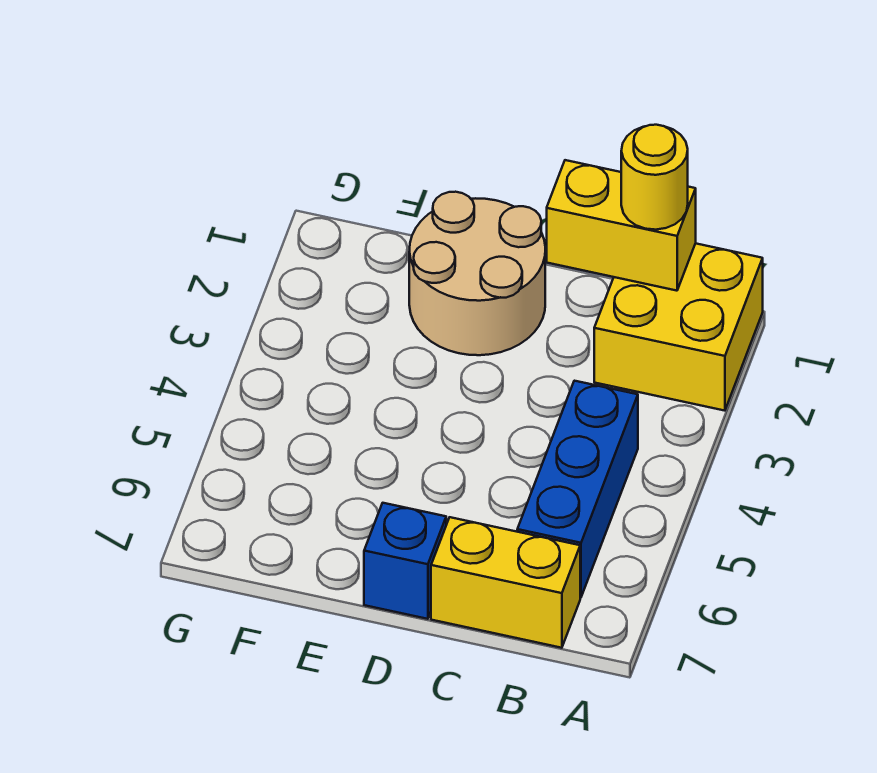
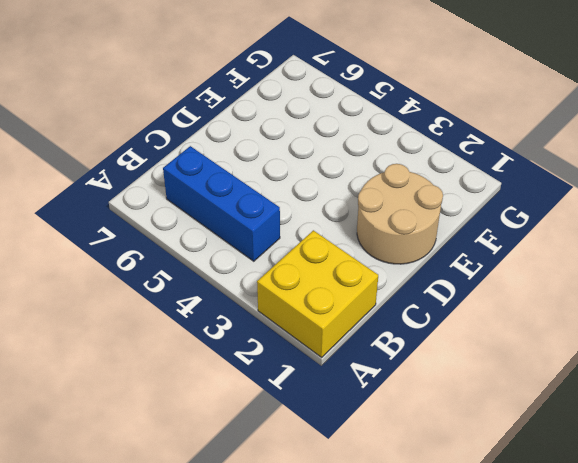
none -> yellow 1x2 brick [431,517,580,648]
none -> blue 1x1 brick [364,503,446,619]

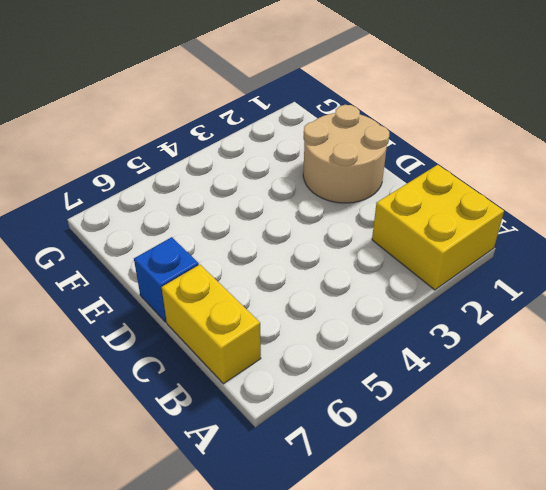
none -> blue 1x3 brick [517,381,638,597]
none -> yellow 1x2 brick [547,160,696,291]

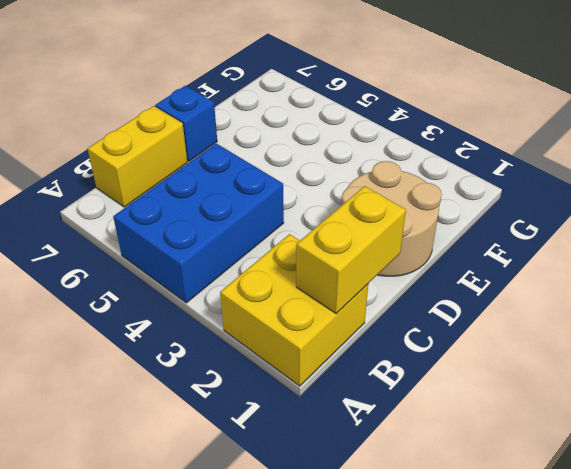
blue 2x3 brick [113,143,284,303] -> blue 1x3 brick [517,381,638,597]
none -> yellow 1x1 round brick [621,125,688,230]

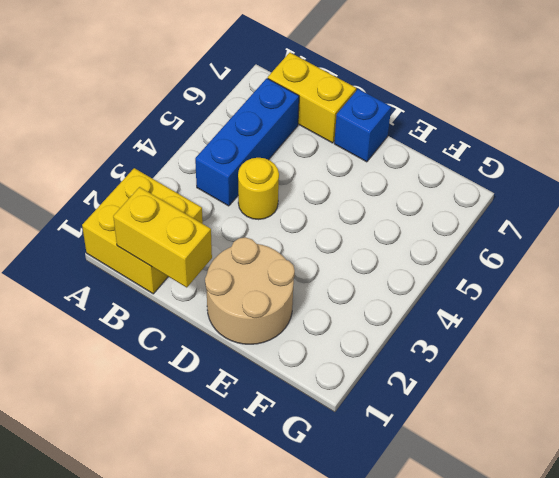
yellow 1x1 round brick [238,158,279,220] -> yellow 1x1 round brick moved to [621,125,688,230]

